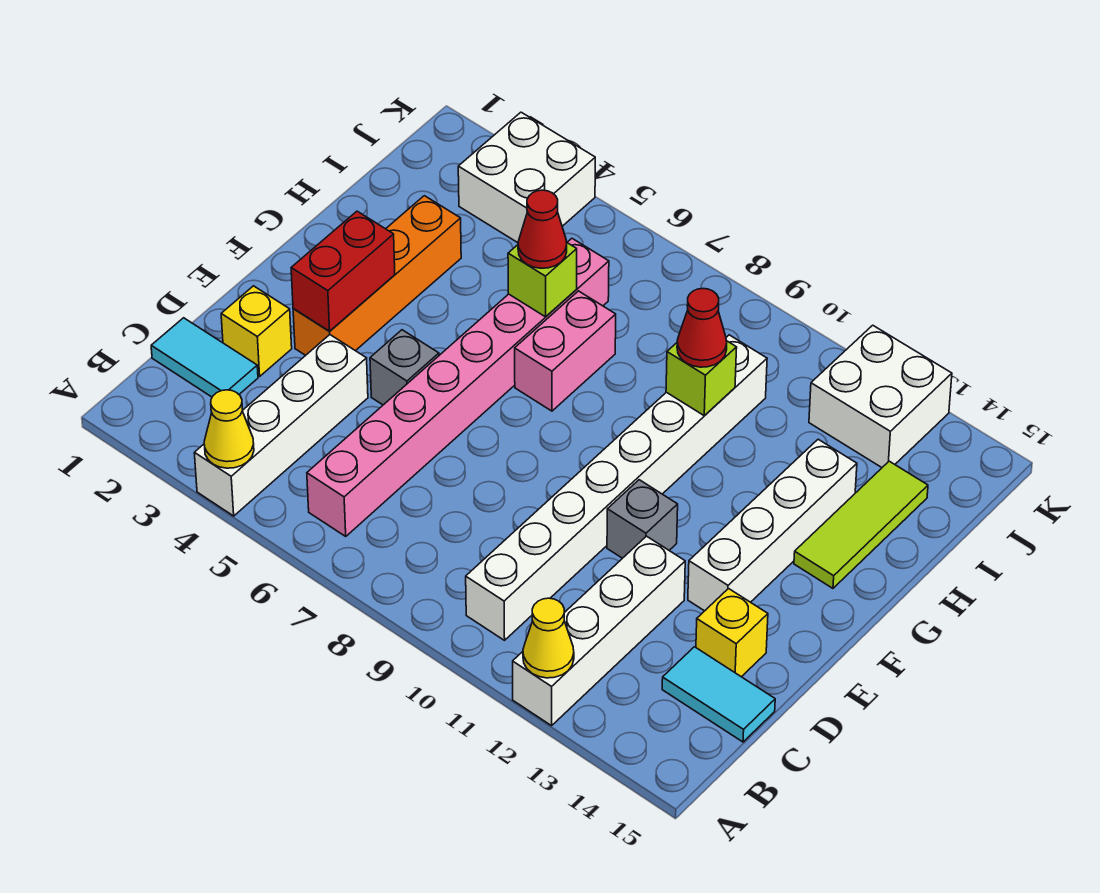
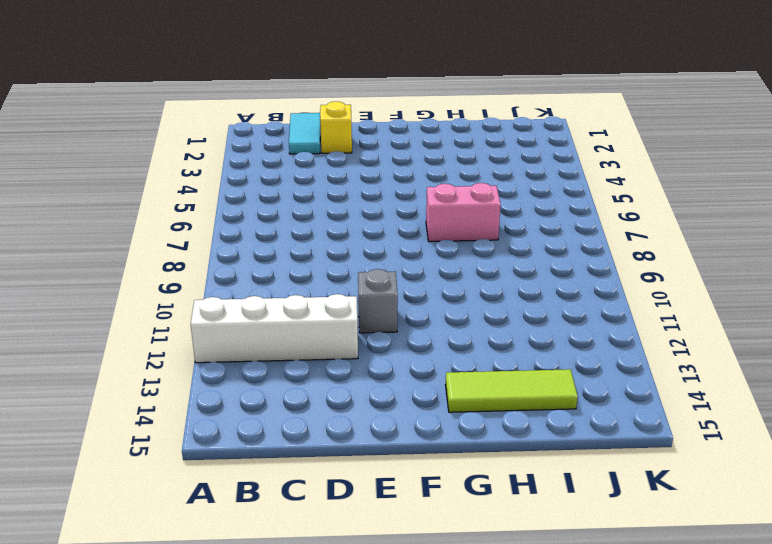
none -> white 1x4 brick [194,335,368,516]
none -> pink 1x8 brick [307,238,609,536]
none -> white 1x8 brick [466,335,767,640]

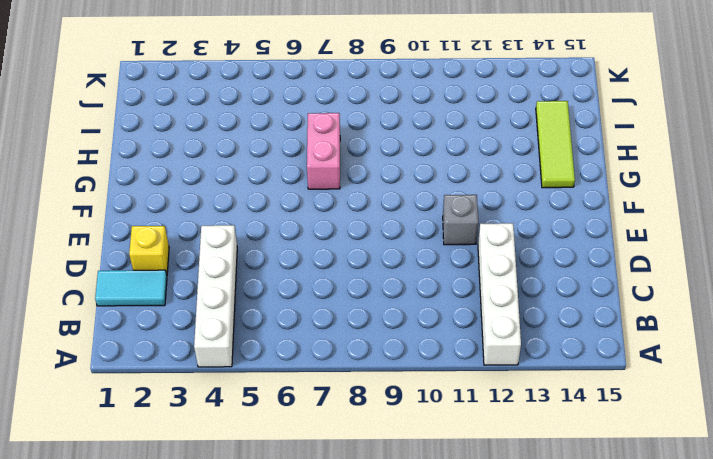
none -> pink 1x8 brick [307,238,609,536]
none -> white 1x8 brick [466,335,767,640]
none -> cyan 1x2 tile [662,647,775,742]

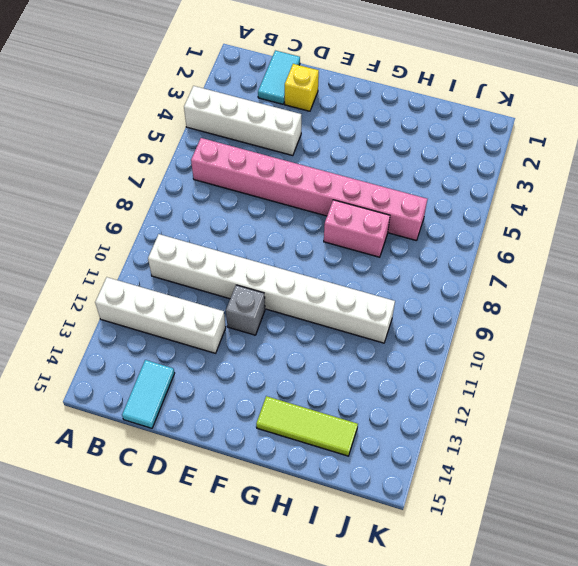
none -> yellow 1x1 brick [696,589,768,677]
none -> orange 1x4 brick [293,196,461,355]
none -> grey 1x1 brick [370,330,439,405]

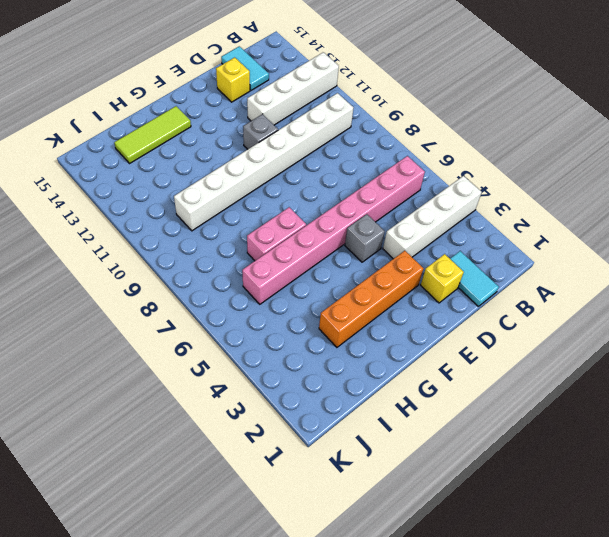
none -> white 1x4 brick [688,439,857,611]
none -> white 2x2 brick [458,112,595,243]
none -> white 2x2 brick [809,325,952,467]

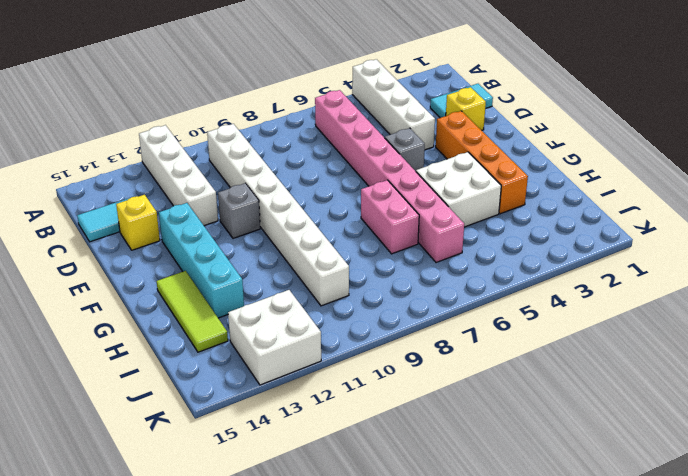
cyan 1x4 brick [159,203,244,318] -> white 1x4 brick [688,439,857,611]
white 2x2 brick [416,152,501,227] -> white 2x2 brick moved to [458,112,595,243]
none -> yellow 1x1 cone [204,390,254,468]
none -> yellow 1x1 cone [523,598,574,678]
none -> red 1x2 brick [291,211,395,331]

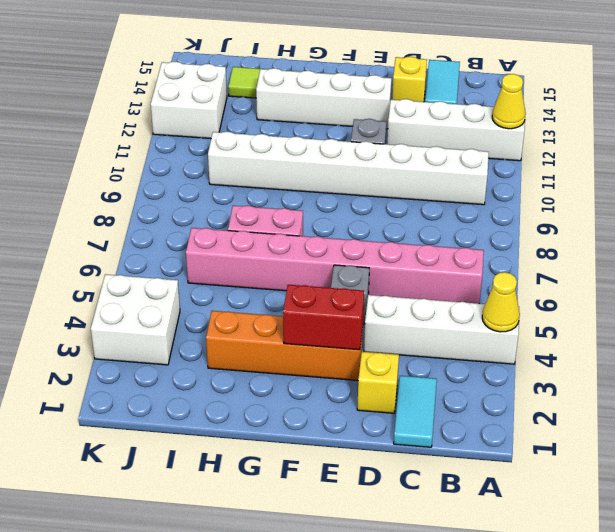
none -> lime 1x1 brick [508,243,577,317]
none -> lime 1x1 brick [666,341,737,416]
none -> red 1x1 cone [518,190,567,268]

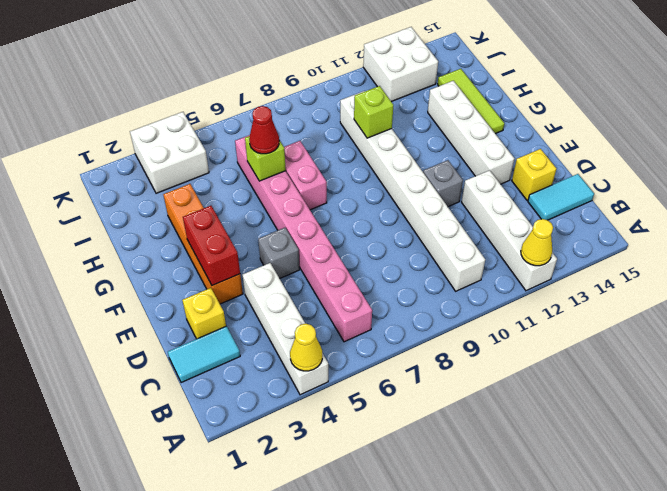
none -> red 1x1 cone [677,289,727,367]

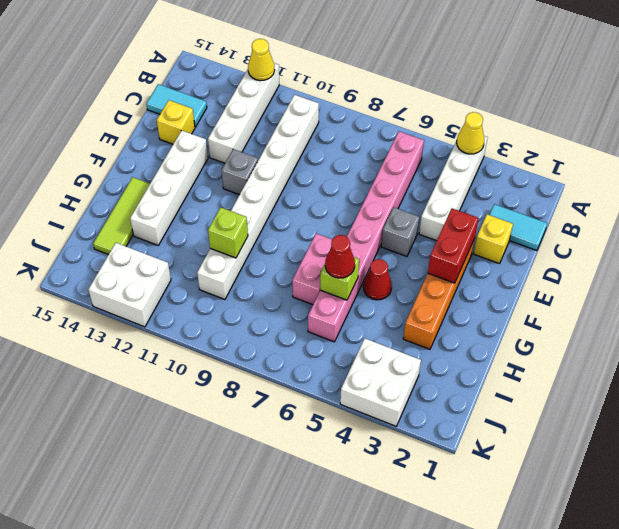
red 1x1 cone [363,259,392,300] -> red 1x1 cone moved to [677,289,727,367]

